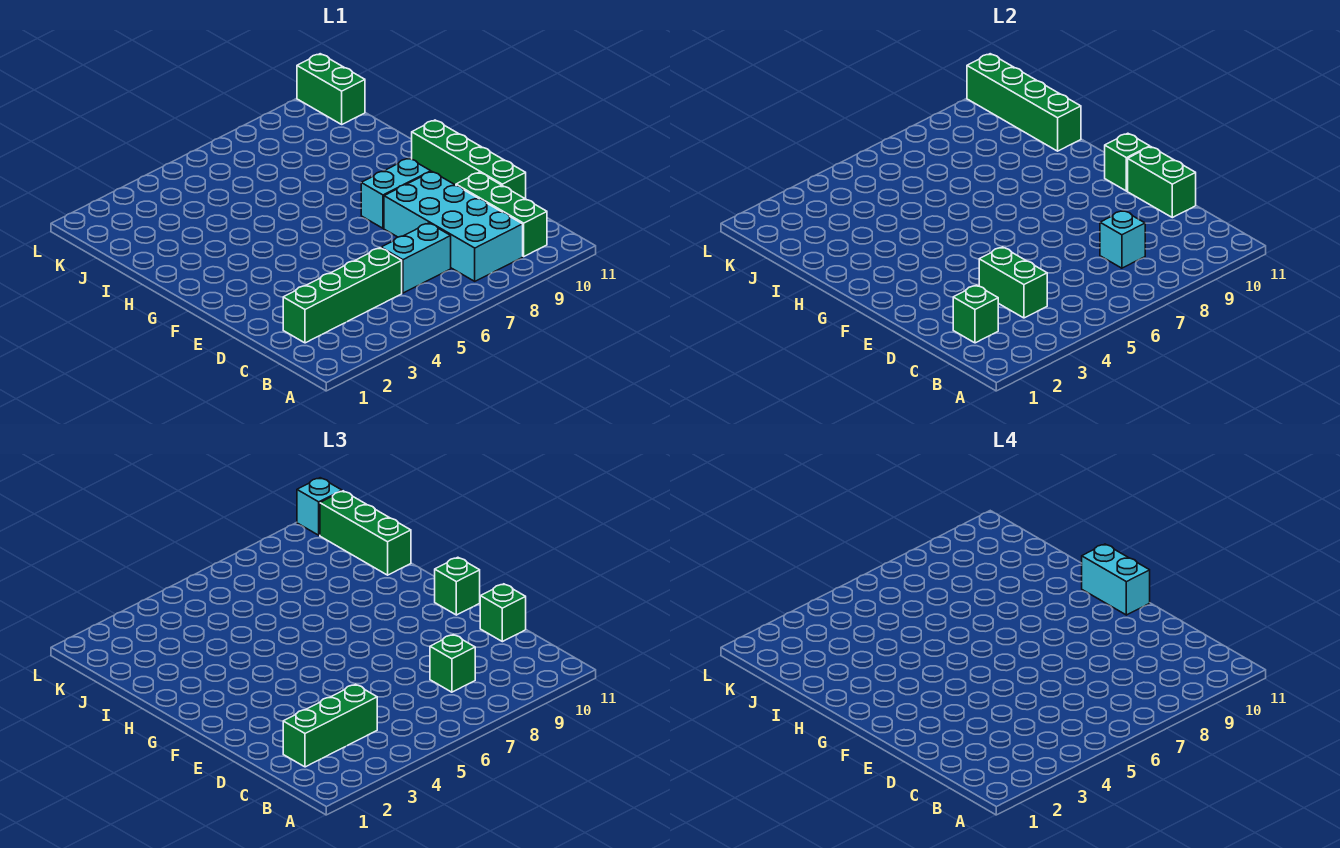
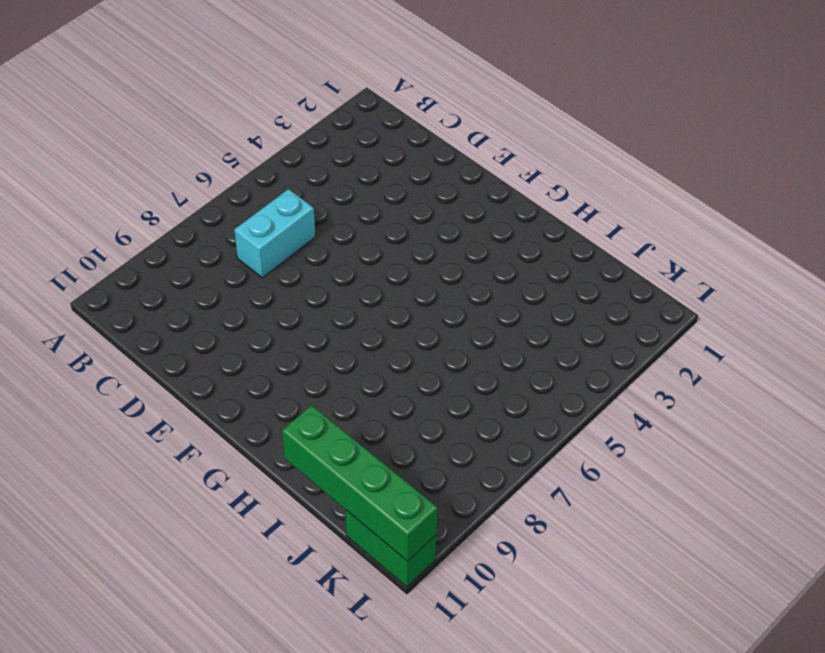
none -> cyan 2x4 brick [384,172,523,281]
none -> green 1x3 brick [456,172,547,256]
none -> green 1x4 brick [283,248,402,343]

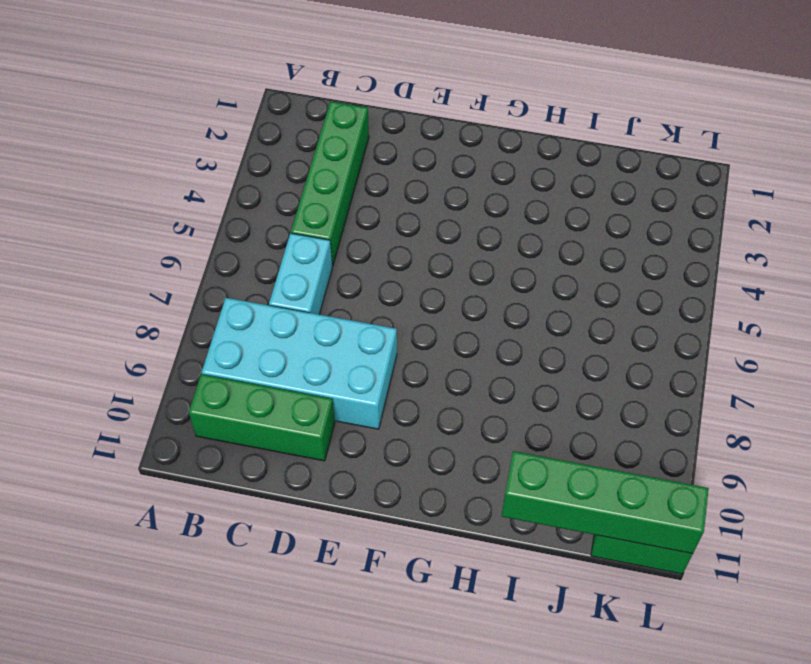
none -> green 1x4 brick [412,120,526,199]
none -> cyan 1x2 brick [361,158,431,228]
none -> green 1x1 brick [953,285,998,343]

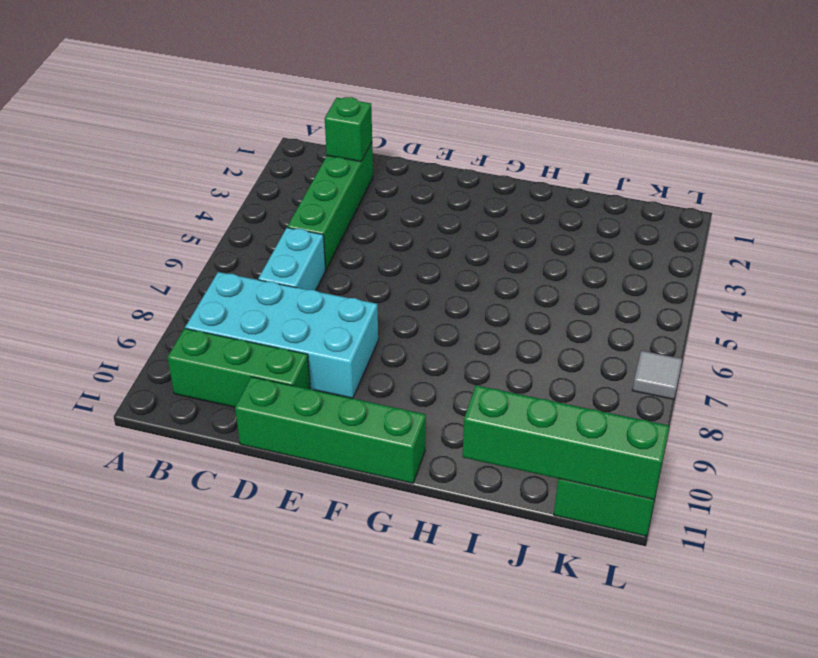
grey 1x1 tile [632,351,682,399] -> none
none -> cyan 1x2 brick [361,158,431,228]
none -> green 1x2 brick [979,247,1047,318]
none -> cyan 1x1 brick [1100,211,1145,268]

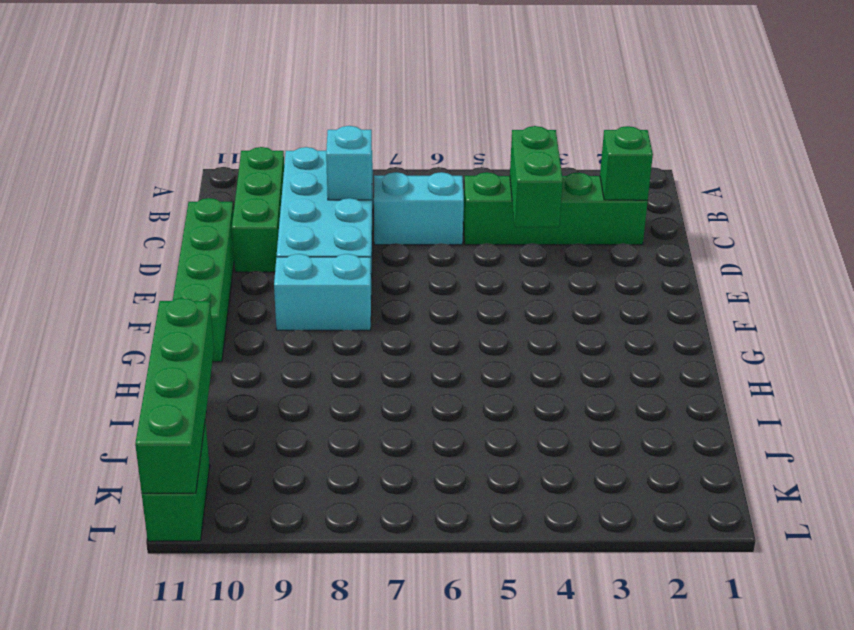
none -> green 1x2 brick [1128,147,1196,218]
none -> green 1x1 brick [1105,133,1150,191]
none -> green 1x3 brick [283,684,377,767]

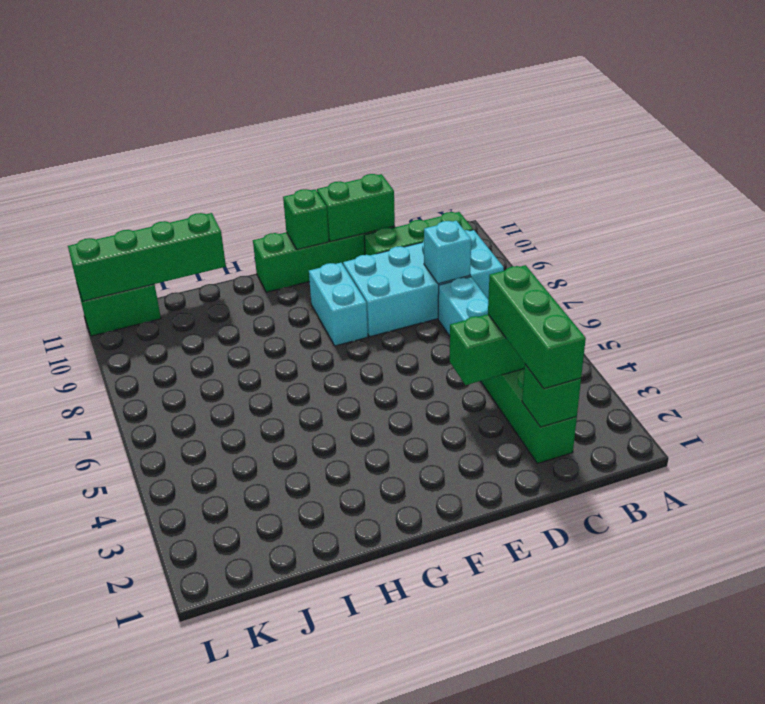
none -> green 1x1 brick [430,635,475,692]
none -> green 1x1 brick [480,584,526,642]
none -> green 1x1 brick [435,557,480,615]

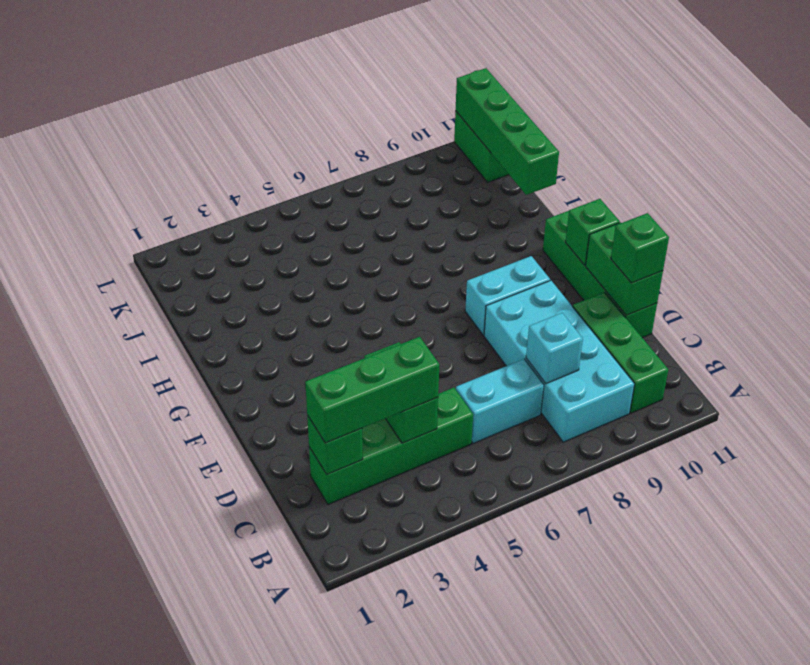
none -> green 1x1 brick [430,635,475,692]
none -> green 1x1 brick [435,557,480,615]
none -> green 1x3 brick [320,491,411,575]

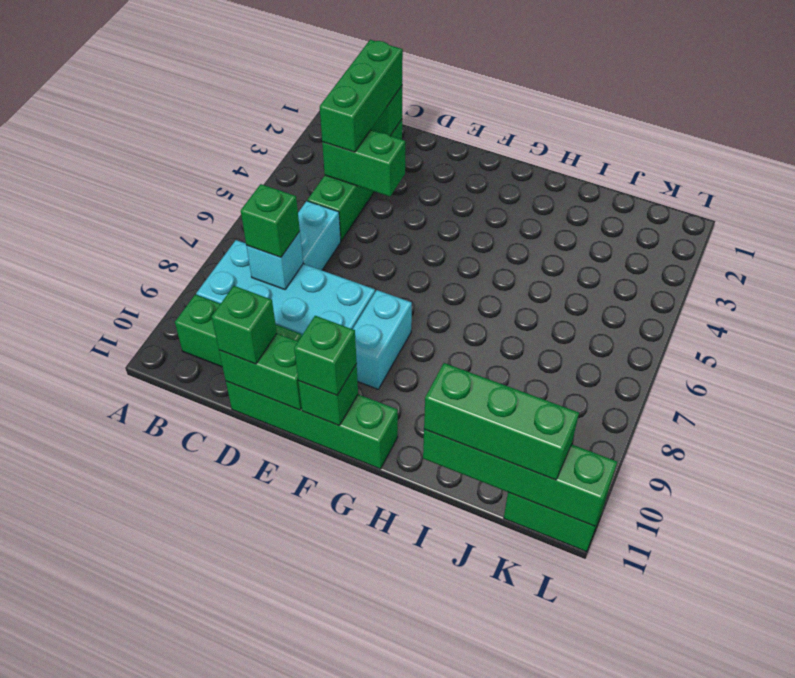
none -> cyan 1x1 brick [297,478,342,535]
none -> cyan 1x2 brick [1082,544,1150,615]

